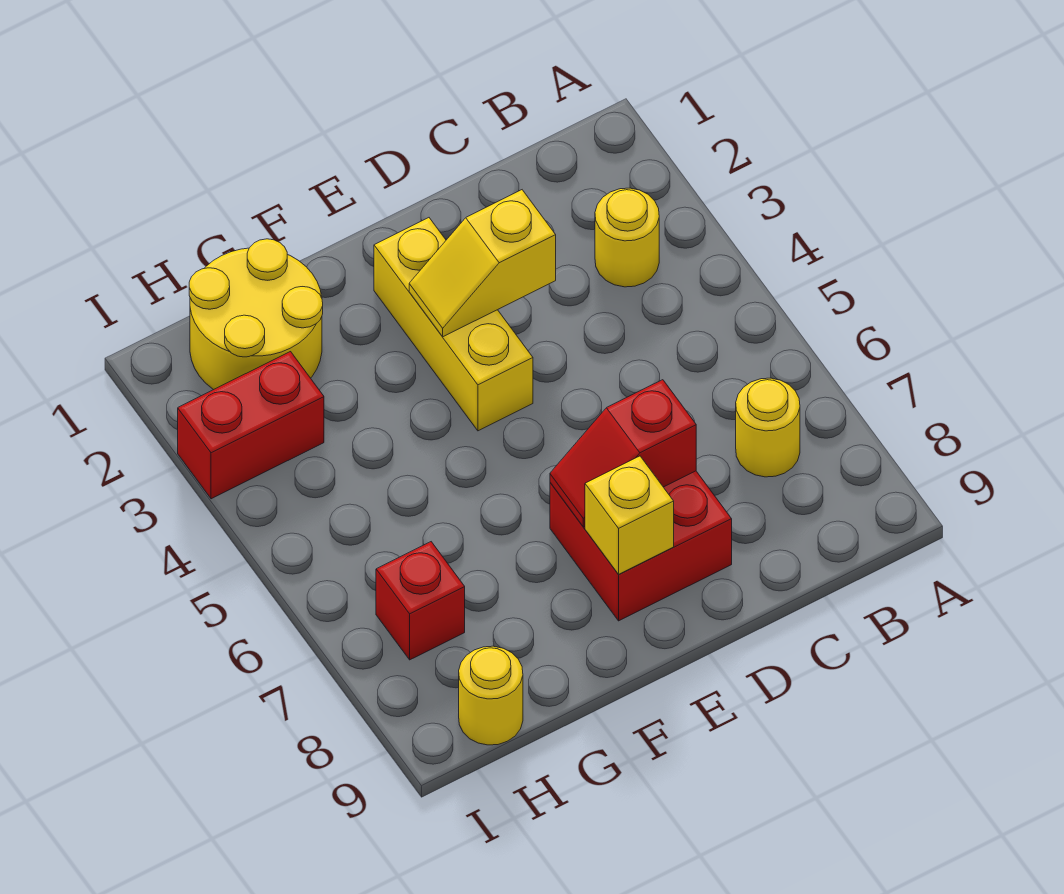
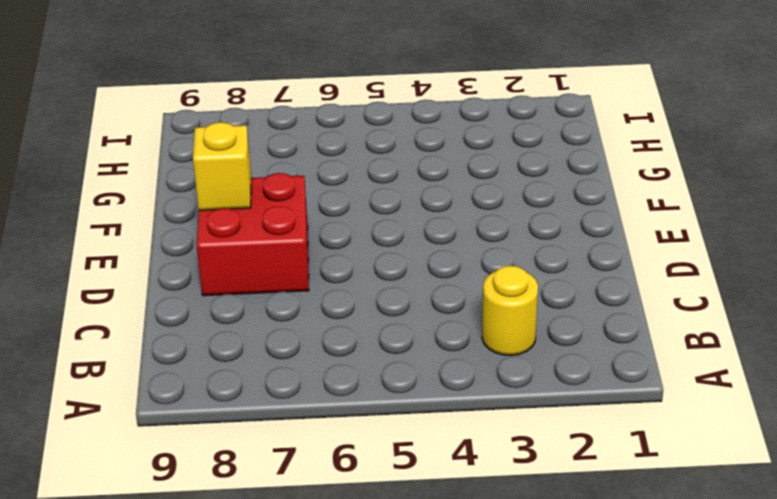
none -> yellow 1x1 round brick [736,378,800,477]
none -> yellow 1x3 brick [374,218,533,431]

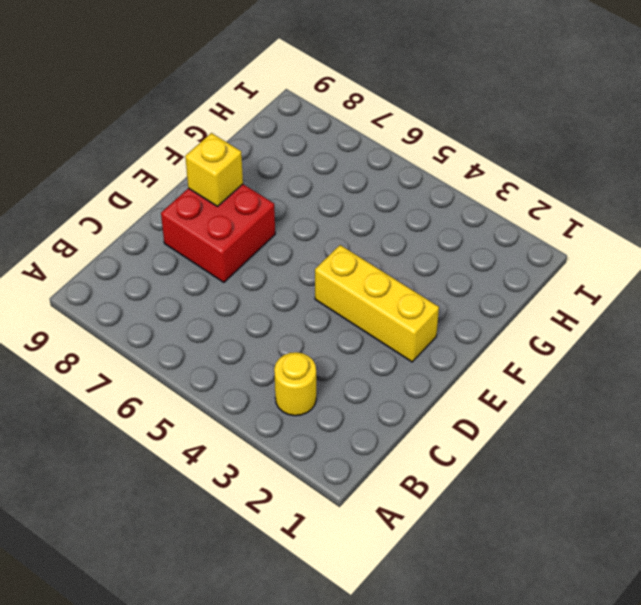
none -> yellow 1x1 round brick [736,378,800,477]
none -> yellow 2x2 round brick [189,239,323,390]

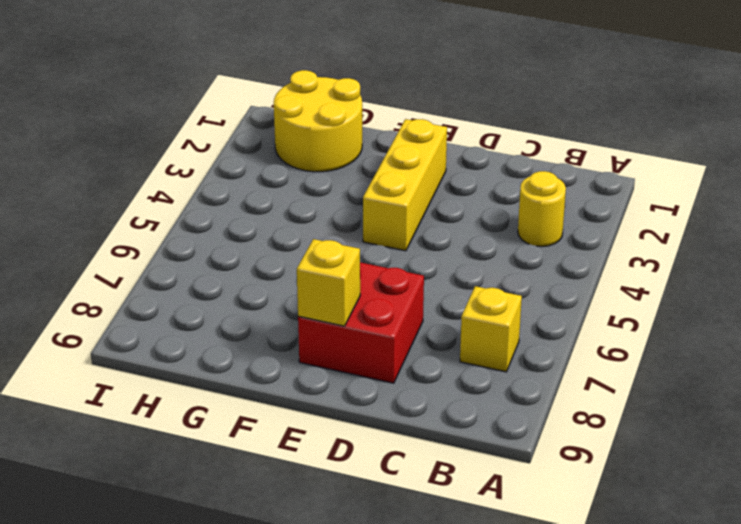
yellow 1x1 brick [460,286,522,372] -> yellow 1x1 round brick [736,378,800,477]
none -> red 1x2 brick [178,352,324,499]
none -> red 1x1 brick [376,542,465,660]

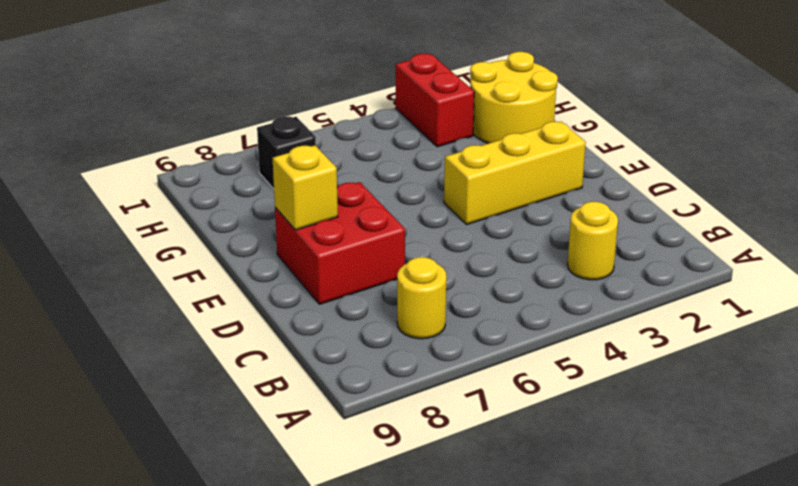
black 1x1 brick [257,116,316,189] -> red 1x1 brick [376,542,465,660]
none -> yellow 1x1 round brick [459,646,523,745]
none -> yellow 1x2 slope [409,190,556,337]

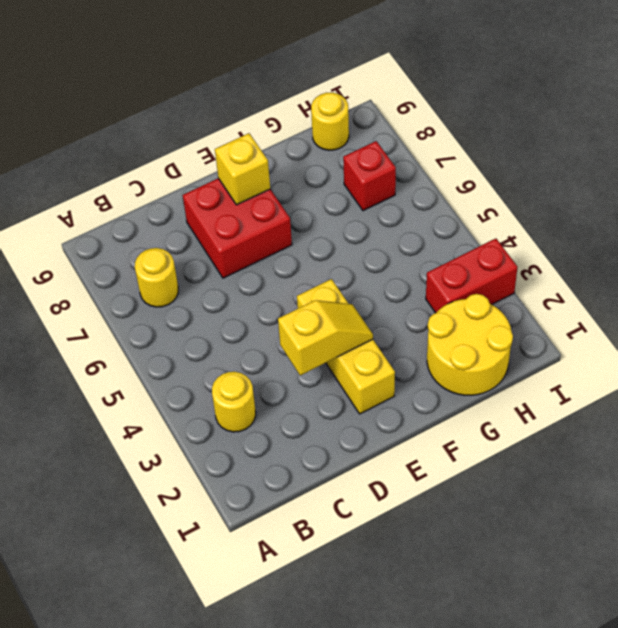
none -> red 1x2 slope [550,380,696,527]

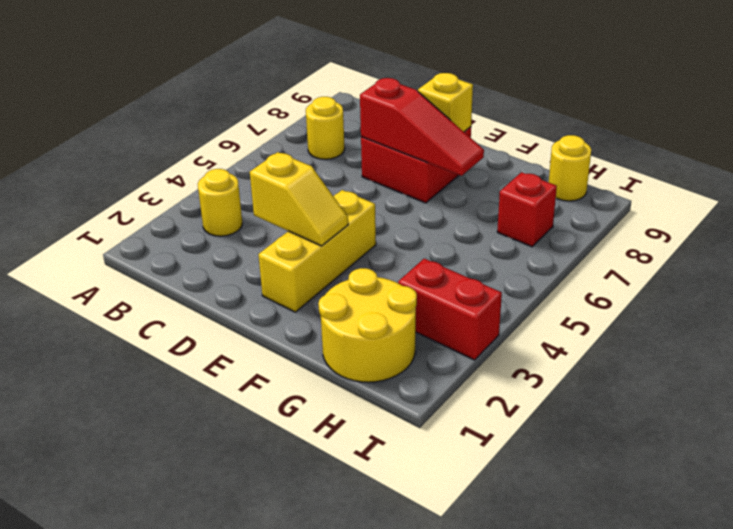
red 1x3 slope [360,78,484,176] -> red 1x2 slope [550,380,696,527]

